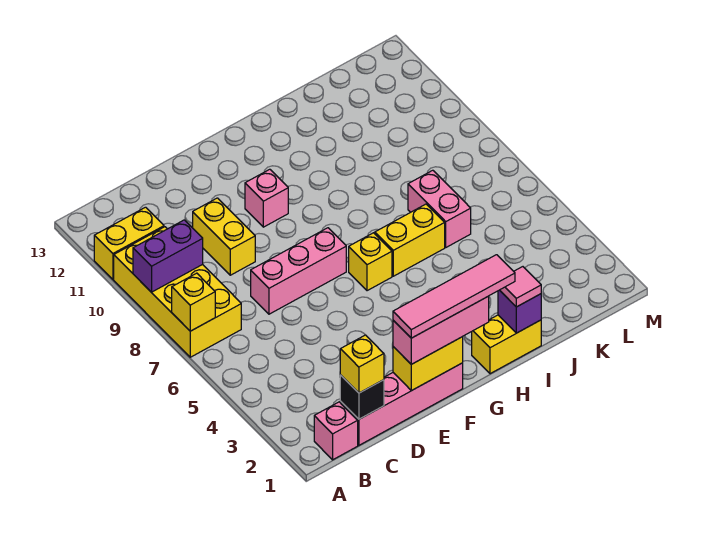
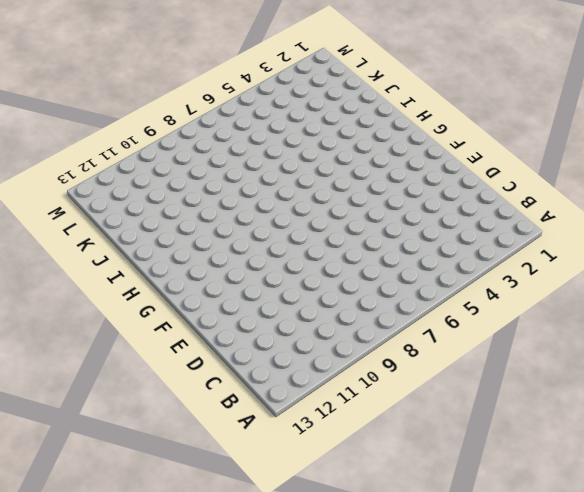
none -> yellow 2x4 brick [114,227,241,357]
none -> yellow 1x2 brick [94,207,164,279]
none -> pink 1x1 brick [314,402,358,460]

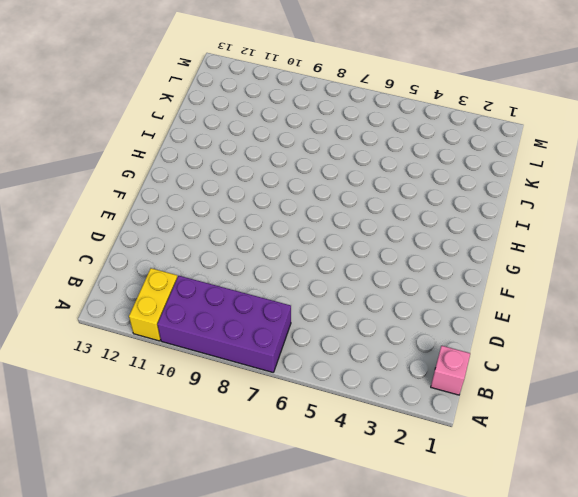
purple 2x4 brick [158,276,291,372] -> yellow 2x4 brick [114,227,241,357]
none -> pink 1x4 brick [340,363,463,445]
none -> pink 1x3 brick [251,228,346,314]
none -> yellow 1x2 brick [193,198,255,275]

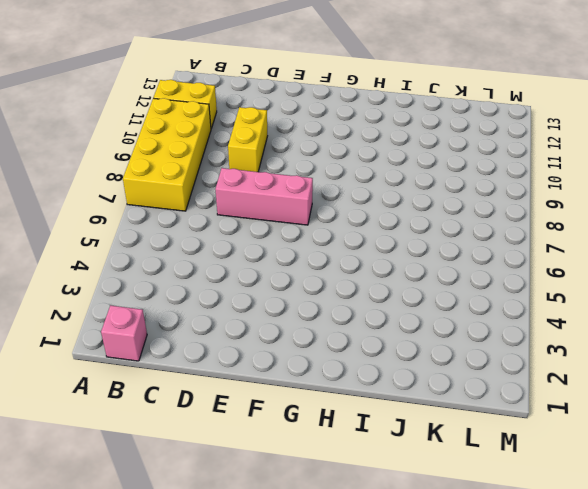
none -> pink 1x4 brick [340,363,463,445]
none -> pink 1x1 brick [245,169,288,227]
none -> yellow 1x1 brick [349,233,392,291]

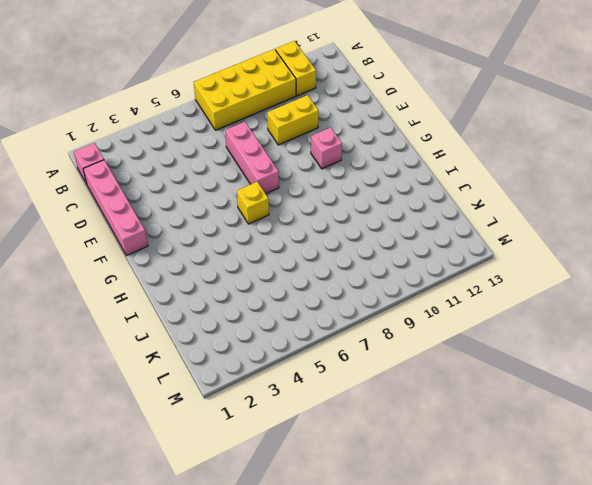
none -> yellow 1x2 brick [472,315,541,374]
none -> yellow 1x2 brick [375,204,445,276]
none -> pink 1x2 brick [408,170,471,247]

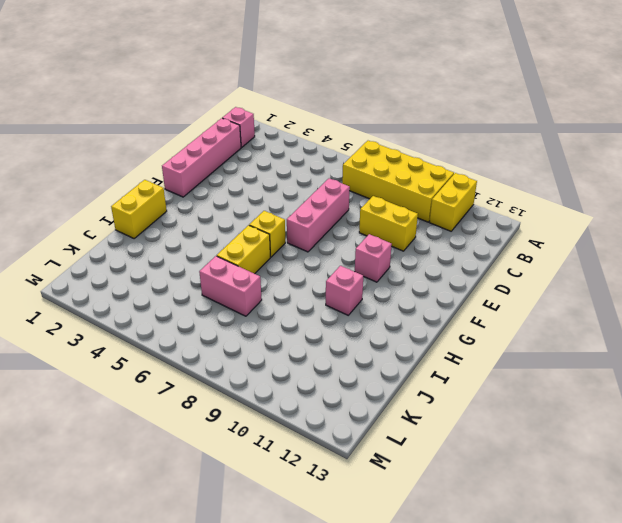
pink 1x1 brick [326,266,363,315] -> none
none -> yellow 1x1 brick [172,273,215,331]
none -> purple 1x2 brick [133,220,203,292]
none -> black 1x1 brick [340,375,384,419]

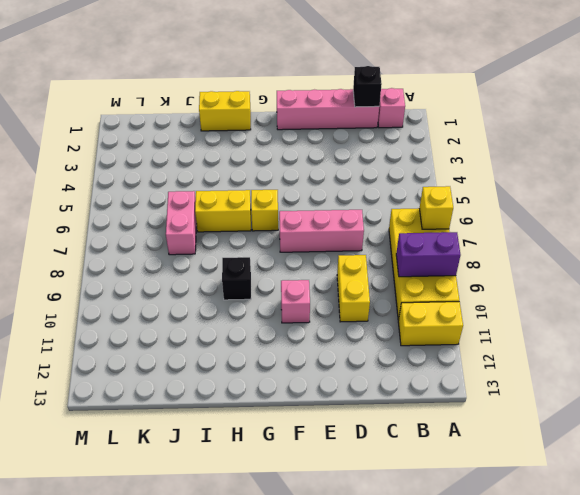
black 1x1 brick [222,257,251,300] -> none
none -> yellow 1x2 brick [393,337,463,391]
none -> purple 1x1 brick [498,290,541,333]
none -> yellow 1x1 brick [340,335,384,393]

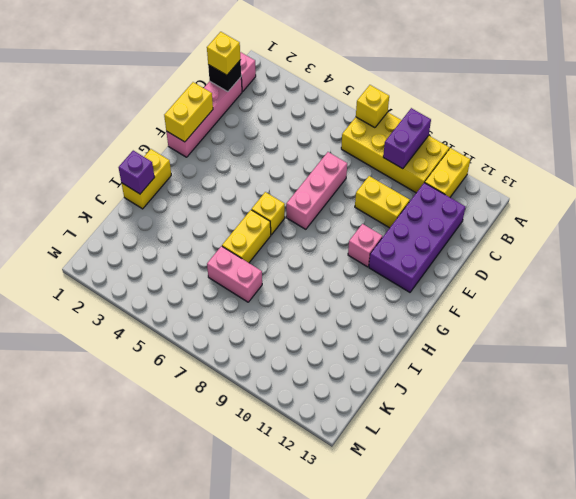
purple 2x4 brick [369,183,465,292] -> none
none -> pink 1x3 brick [393,296,489,364]
none -> pink 1x1 tile [500,267,541,307]
none -> pink 1x4 tile [393,255,515,338]

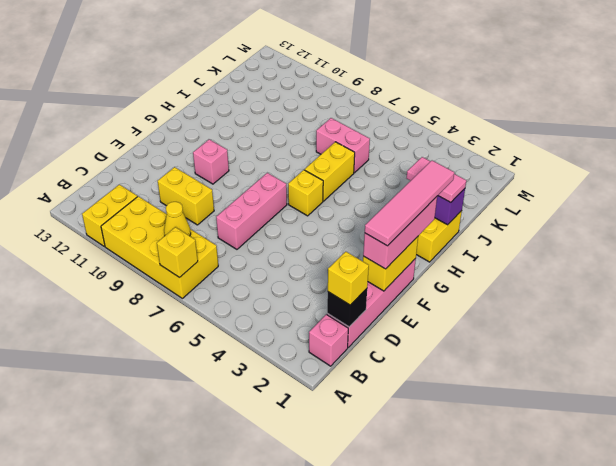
yellow 1x1 cone [164,202,191,236] -> none
pink 1x2 tile [407,157,466,203] -> pink 1x1 tile [500,267,541,307]
none -> purple 1x2 brick [133,220,203,292]

